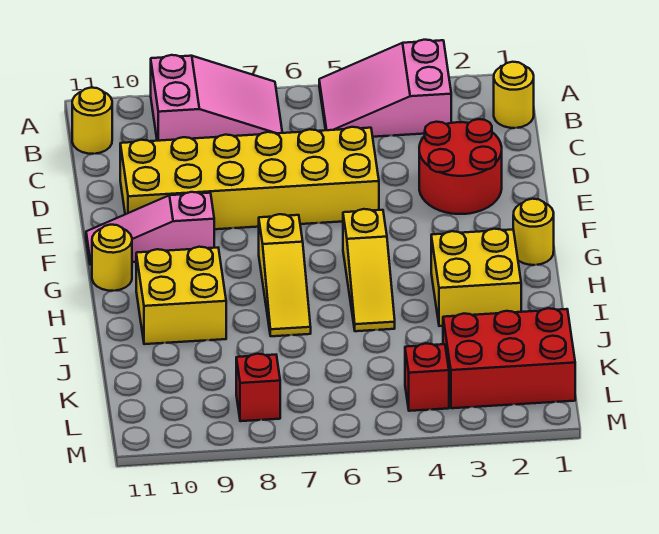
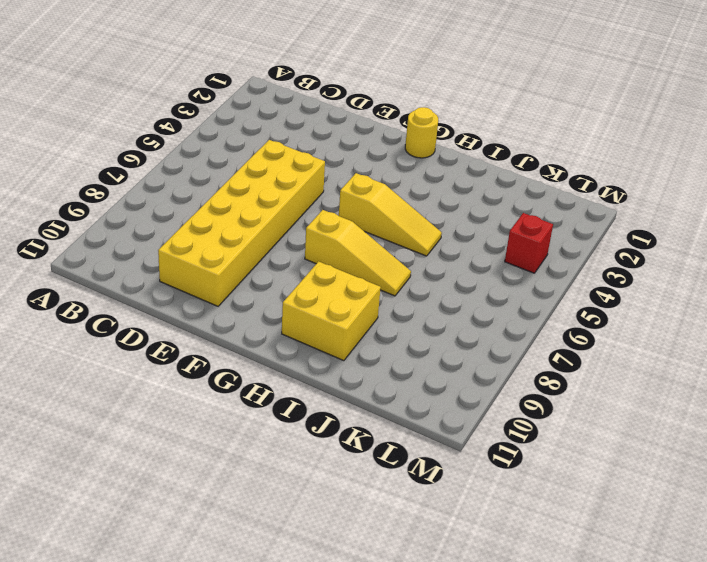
none -> pink 2x3 slope [319,40,451,137]
none -> pink 2x3 slope [151,55,282,141]
none -> yellow 1x1 round brick [494,62,534,128]

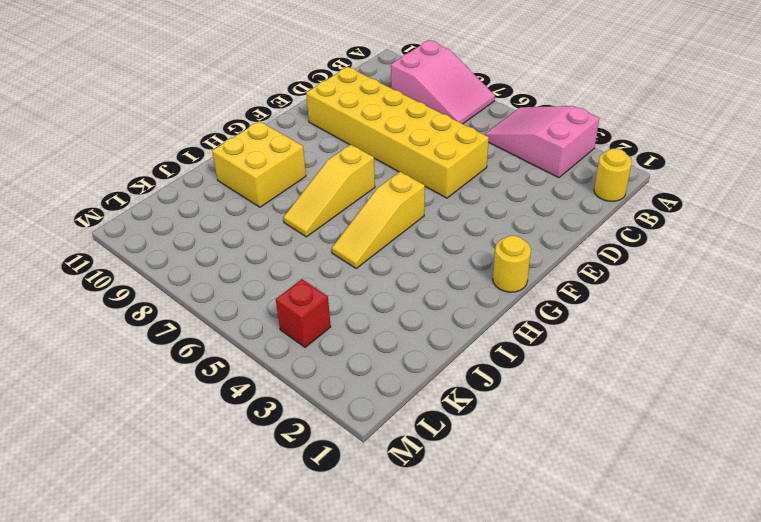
none -> yellow 1x1 round brick [72,88,112,154]
none -> red 2x2 round brick [419,119,502,214]
none -> pink 1x3 slope [86,192,214,265]

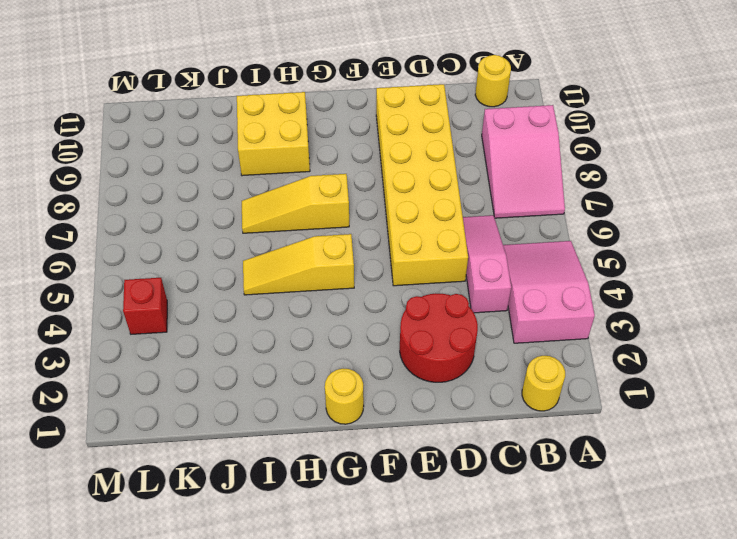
pink 1x3 slope [463,215,511,313] -> pink 1x3 slope moved to [86,192,214,265]
none -> yellow 1x1 round brick [92,225,132,291]
none -> yellow 2x2 brick [431,229,521,326]
none -> red 2x3 brick [443,308,575,408]

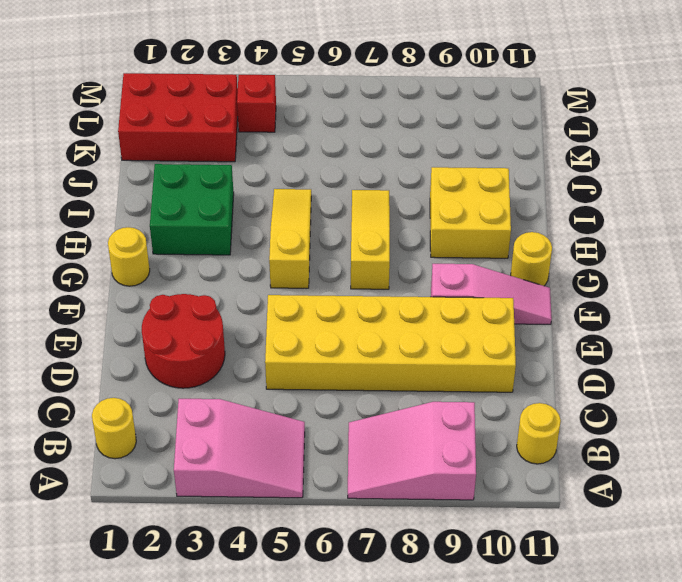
green 2x2 brick [150,164,234,255] -> yellow 2x2 brick [431,229,521,326]
none -> red 1x1 brick [236,354,280,421]

